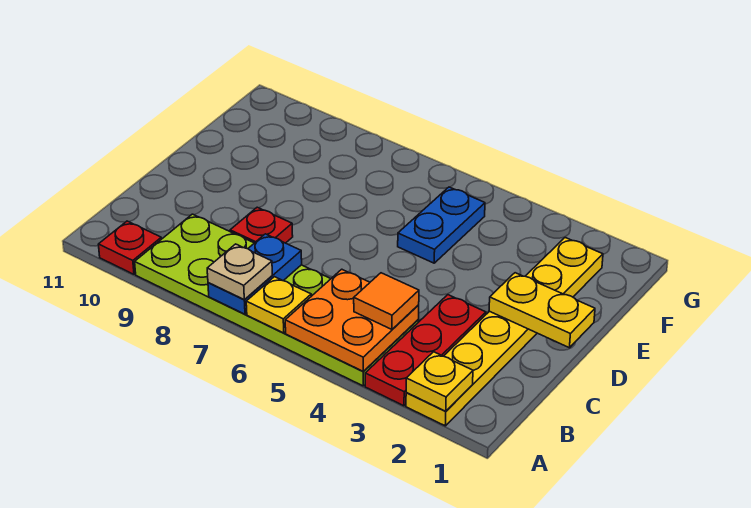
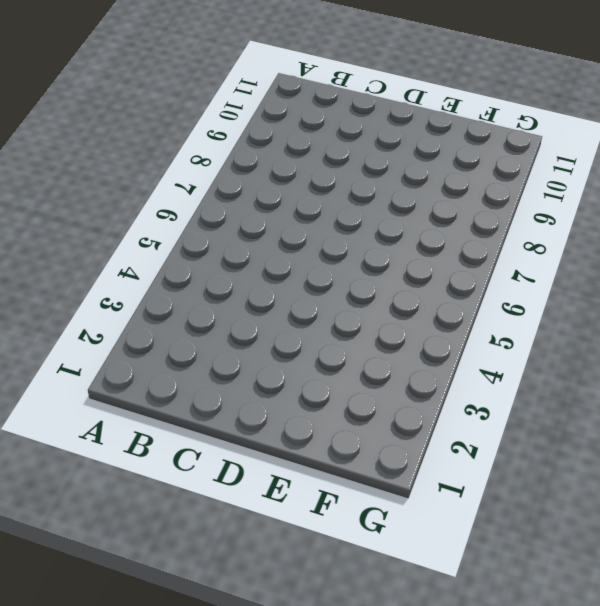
none -> yellow 1x6 plate [406,238,603,426]
none -> red 1x3 plate [365,295,486,406]
none -> lime 2x6 plate [135,214,419,386]

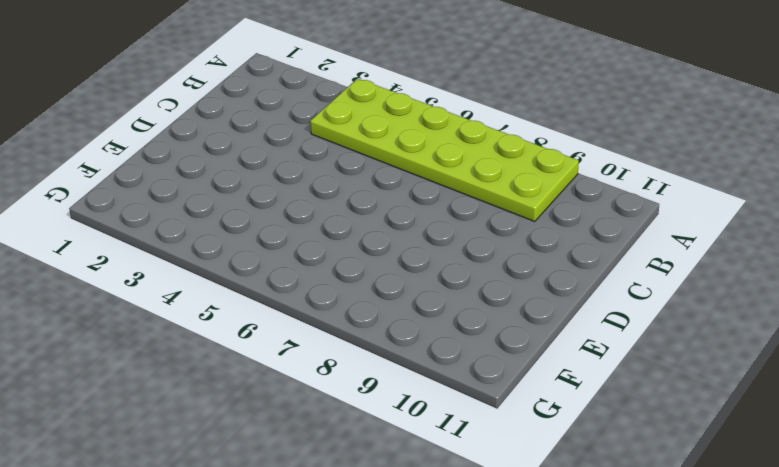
none -> yellow 1x6 plate [406,238,603,426]
none -> red 1x3 plate [365,295,486,406]
none -> red 1x1 plate [98,221,161,274]

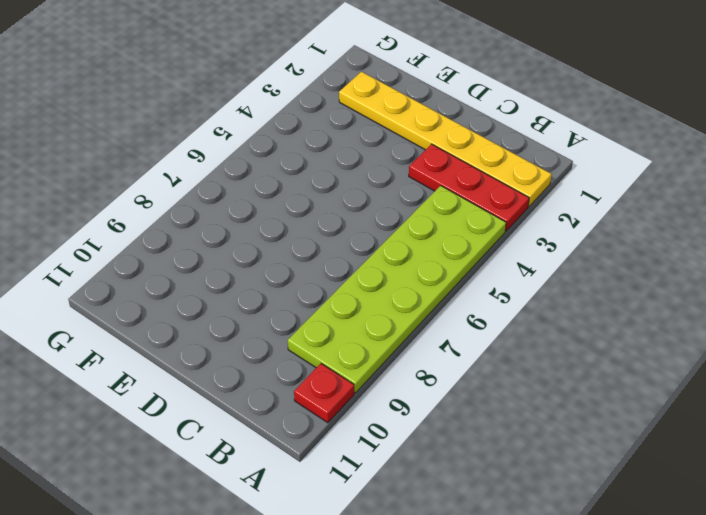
none -> red 1x1 plate [230,207,293,243]
none -> blue 1x2 plate [398,187,485,263]
none -> yellow 1x1 plate [406,352,473,411]

